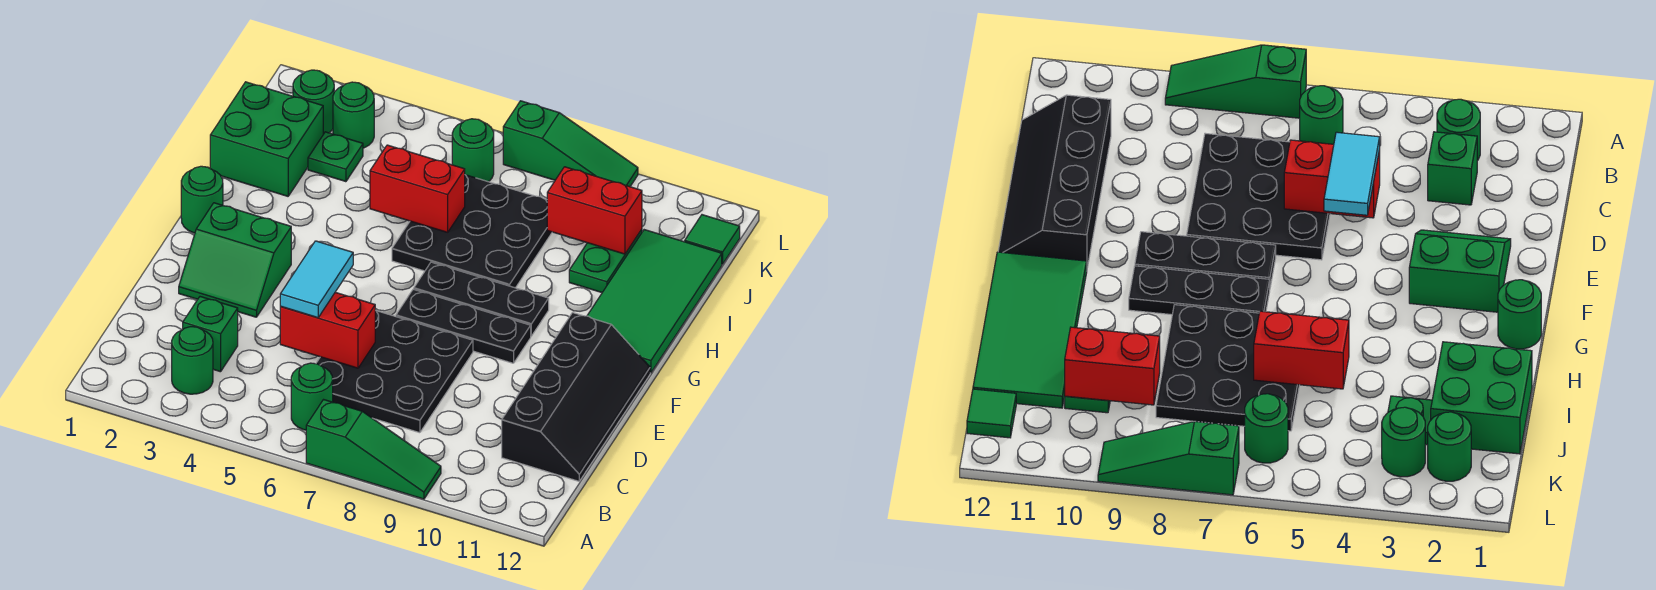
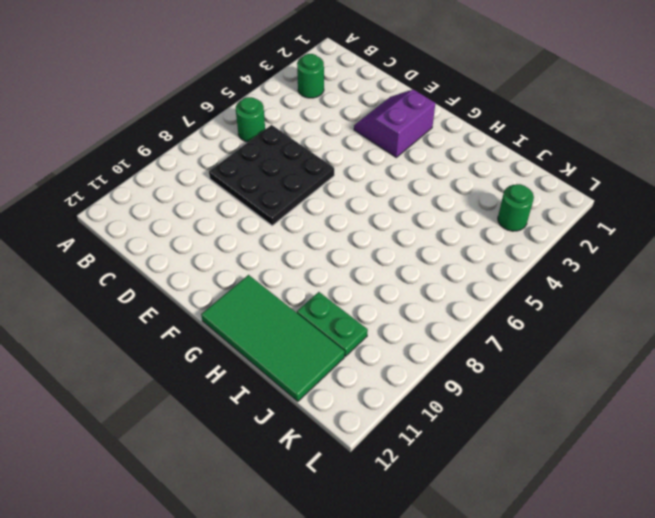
purple 2x2 slope [354,90,435,157] -> green 2x2 slope [179,203,291,317]
none -> green 1x3 slope [306,400,441,499]
none -> green 1x1 brick [183,297,238,372]
none -> black 2x4 slope [502,313,650,481]

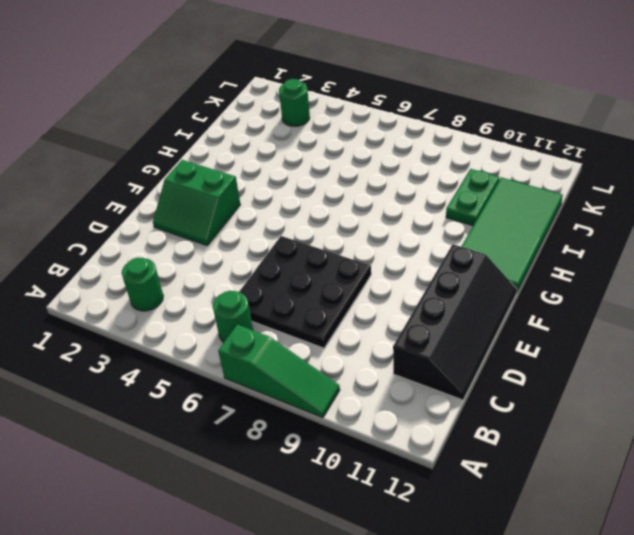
none -> green 1x1 brick [183,297,238,372]
none -> black 1x3 plate [396,289,531,363]
none -> green 1x1 round brick [181,166,223,233]

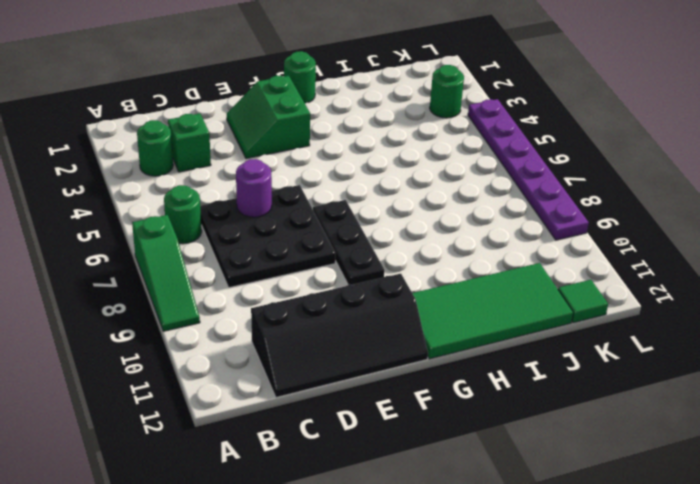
purple 1x1 round brick [236,159,272,217] -> red 1x2 brick [280,292,375,368]
purple 1x6 plate [468,99,589,240] -> green 1x3 slope [503,101,638,187]
none -> black 1x3 plate [414,262,549,336]
none -> black 3x3 plate [392,175,552,288]
none -> green 2x2 brick [210,82,323,196]

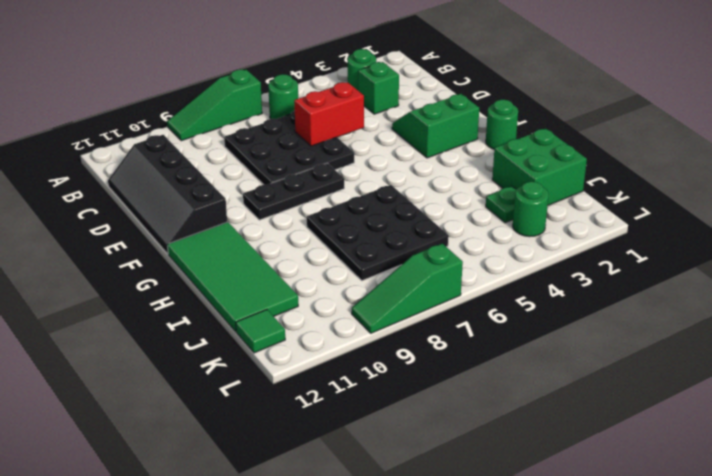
none -> black 1x3 plate [414,262,549,336]
none -> green 1x2 plate [569,230,642,293]
none -> green 1x1 round brick [293,70,334,134]

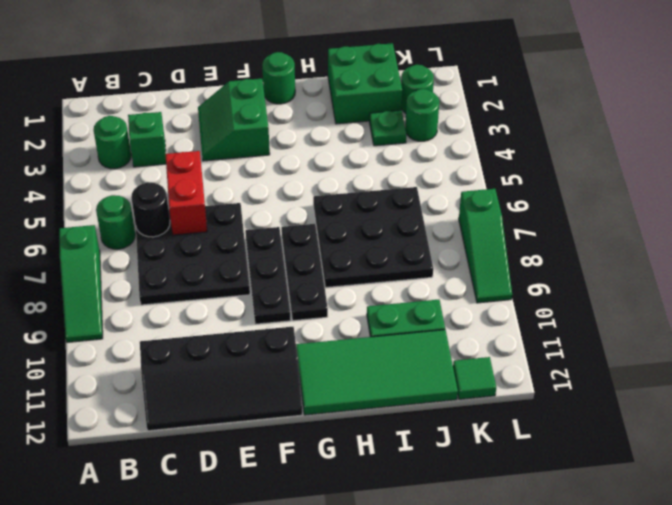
black 1x1 round brick [131,182,170,237] -> none
none -> green 1x1 round brick [452,119,494,182]
none -> red 1x2 brick [370,145,465,232]
none -> red 1x2 brick [547,167,642,254]

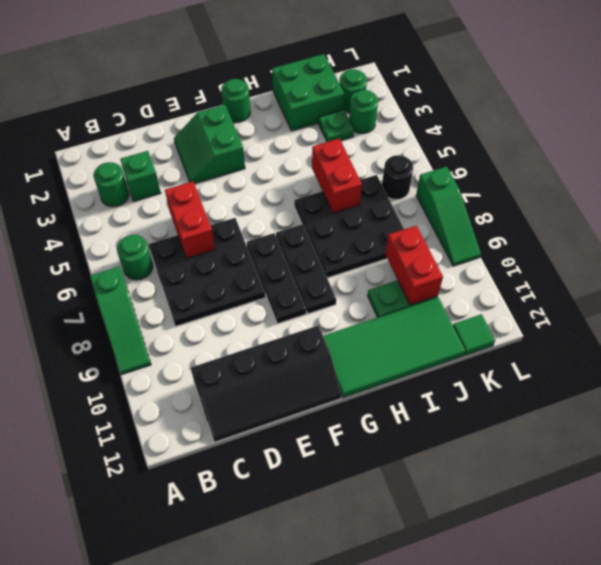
black 1x1 round brick [382,155,413,200] -> green 1x1 round brick [452,119,494,182]
none -> cyan 1x2 tile [280,241,353,318]

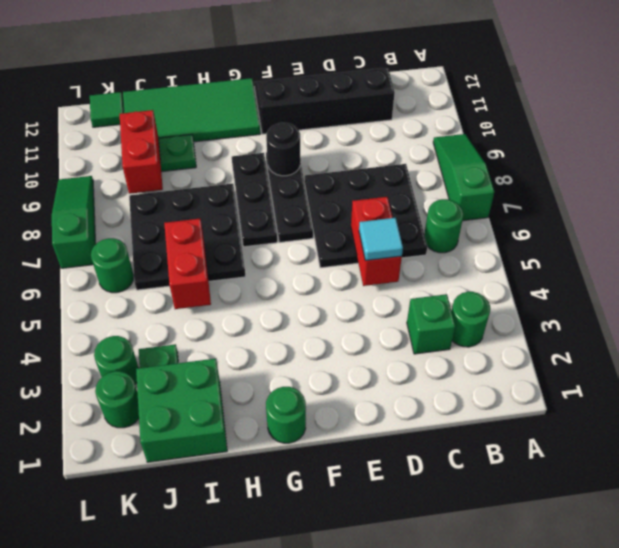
cyan 1x1 tile [359,218,403,261] -> cyan 1x2 tile [280,241,353,318]
black 1x1 round brick [266,123,301,176] -> none
none -> green 2x2 slope [179,203,291,317]

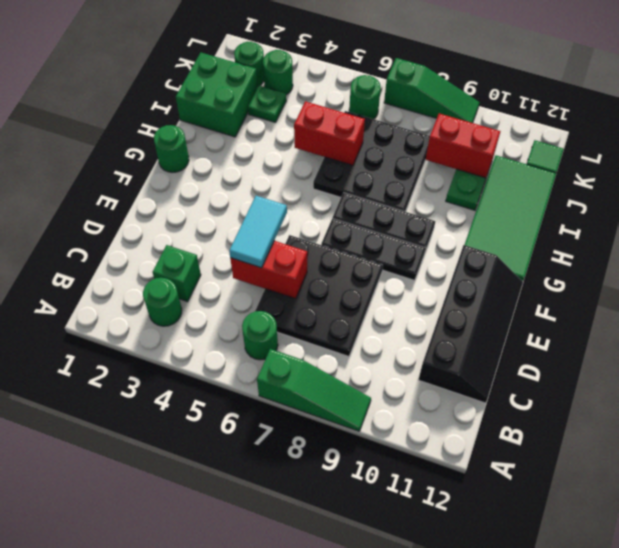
none -> green 2x2 slope [179,203,291,317]

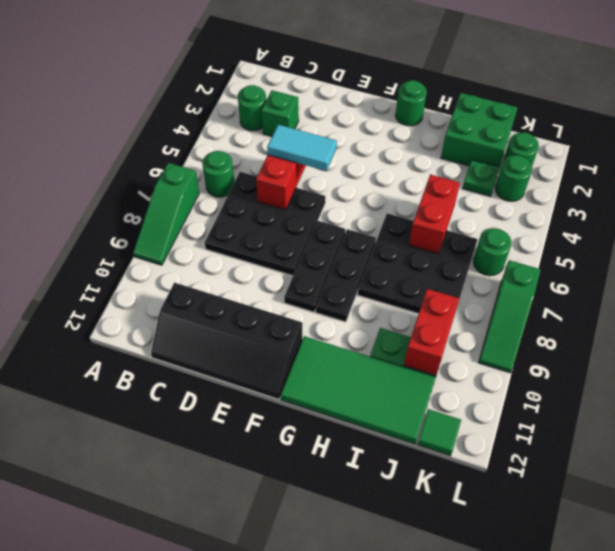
none -> green 2x2 slope [179,203,291,317]

